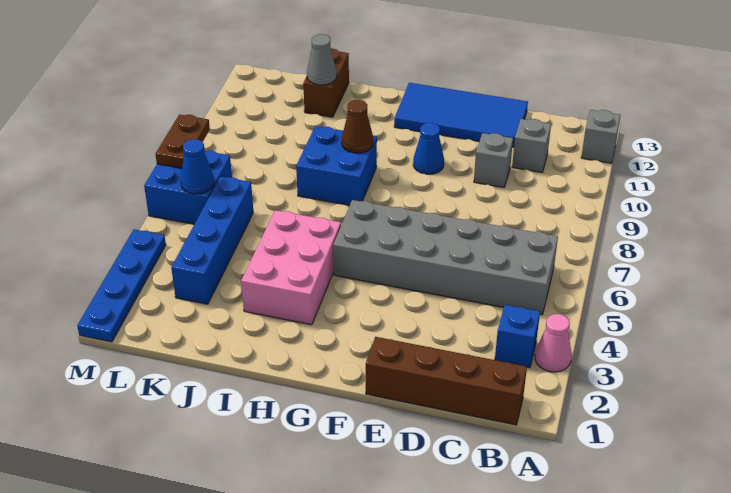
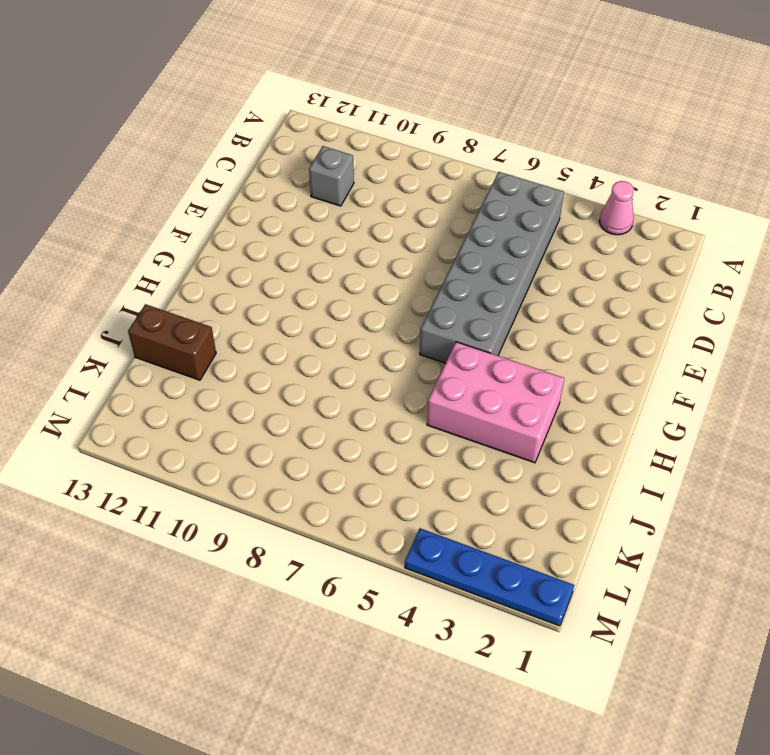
none -> grey 1x1 brick [581,110,621,163]
none -> brown 1x4 brick [366,337,527,425]
none -> blue 1x1 brick [495,305,540,368]

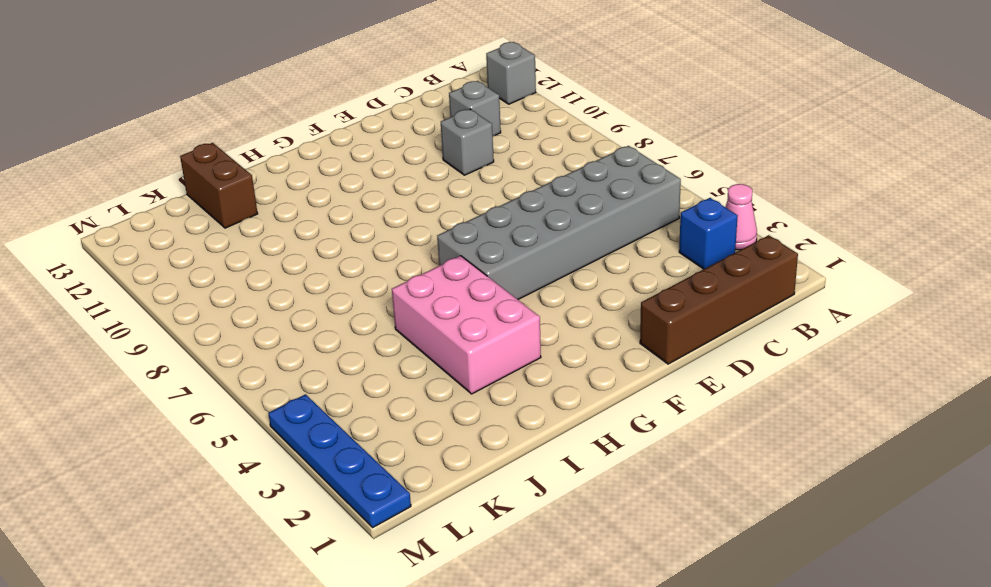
none -> blue 2x4 tile [394,83,528,147]
none -> blue 1x1 cone [413,123,444,174]
none -> blue 2x2 brick [296,126,377,205]

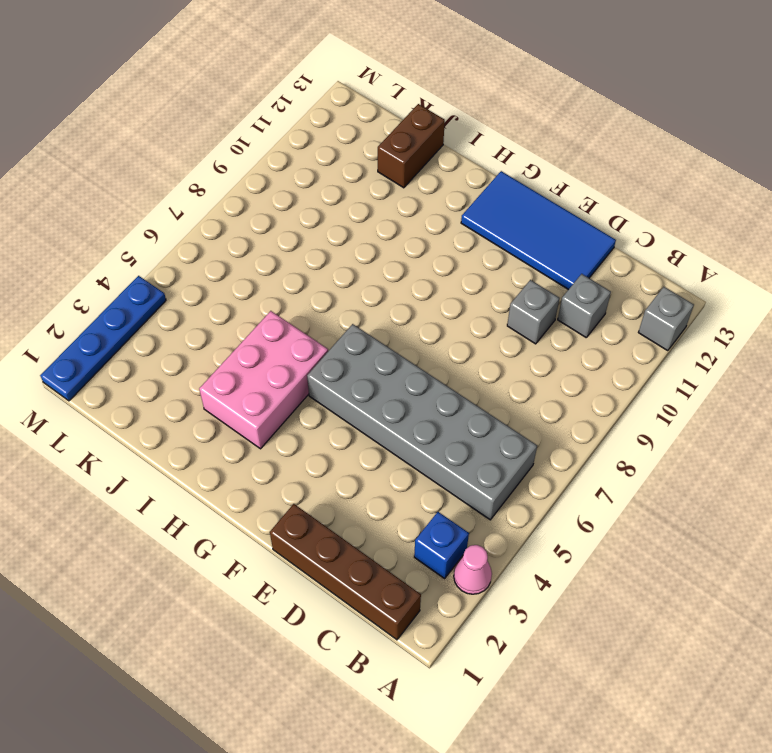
none -> blue 1x1 cone [413,123,444,174]
none -> blue 2x2 brick [296,126,377,205]
none -> blue 1x4 brick [171,177,253,304]

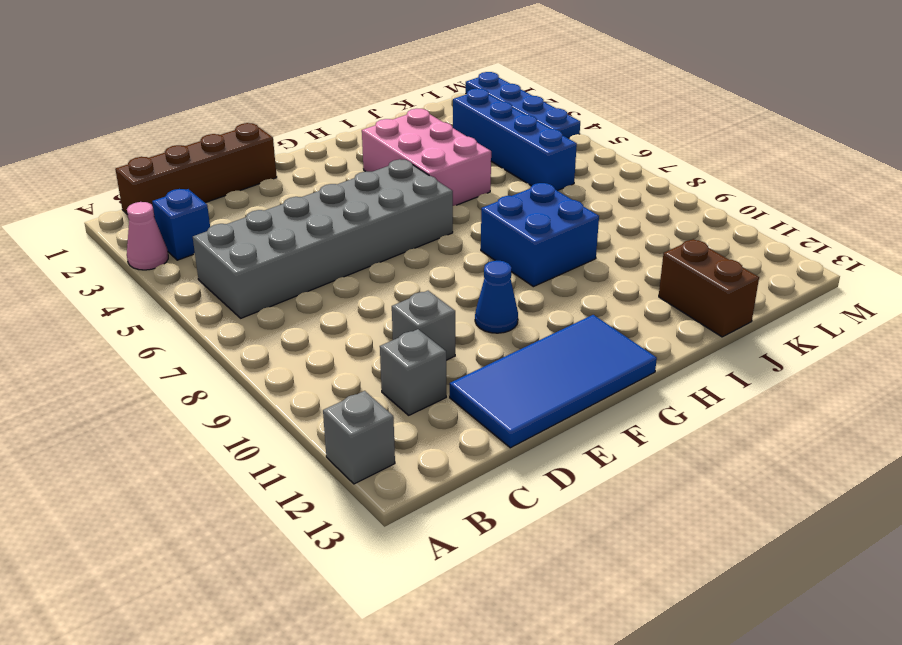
none -> blue 2x2 brick [144,151,232,224]
none -> brown 1x1 cone [342,100,373,153]
none -> grey 1x1 cone [307,34,337,85]

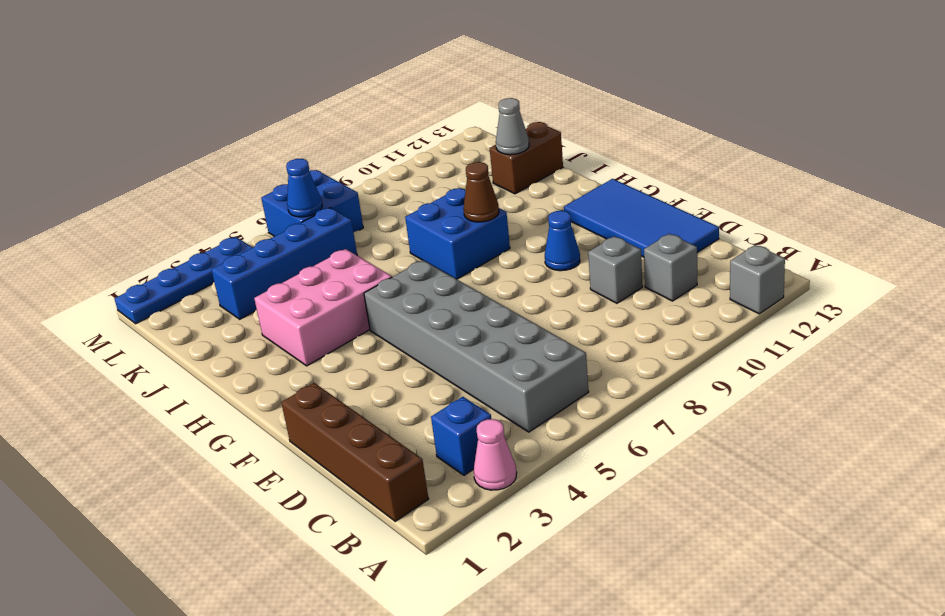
none -> brown 1x2 plate [156,114,210,168]

